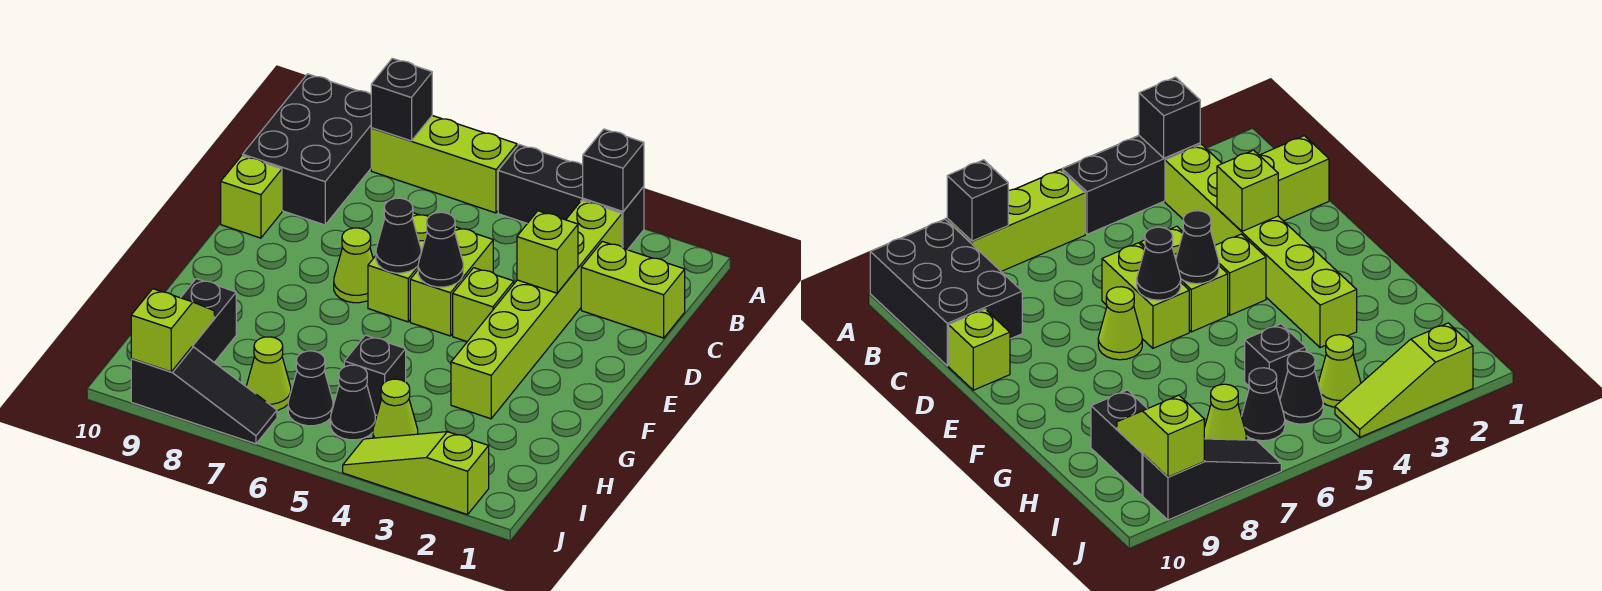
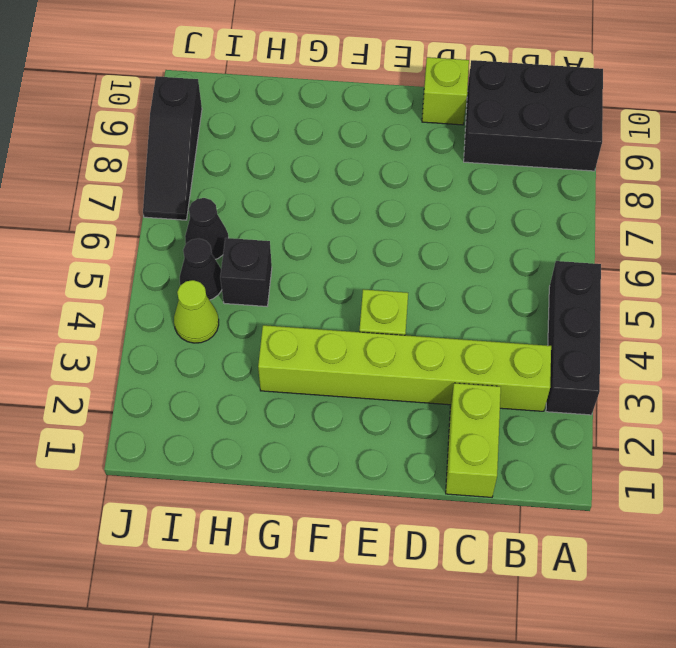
none -> lime 1x3 brick [371,116,517,213]
none -> lime 1x2 brick [410,227,493,336]
none -> lime 1x2 brick [368,213,429,322]

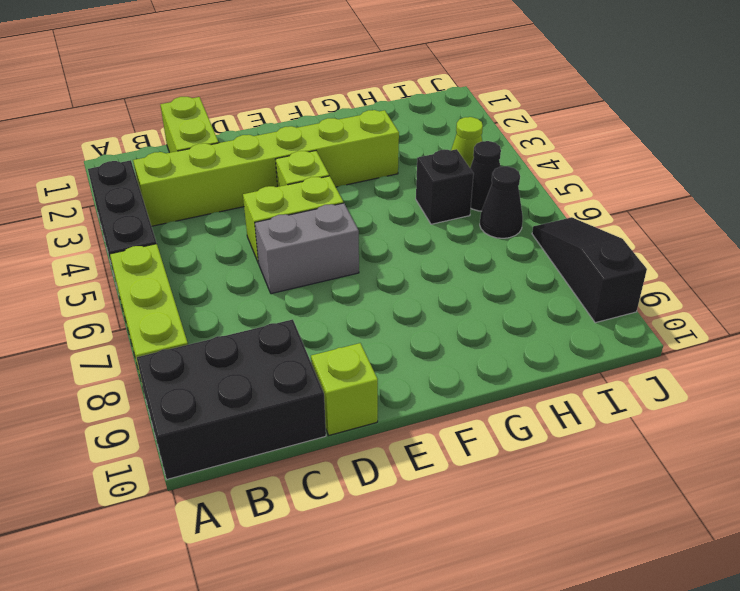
grey 1x2 brick [255,203,359,294] -> lime 1x2 brick [368,213,429,322]
none -> lime 1x1 cone [334,228,373,303]
none -> black 1x2 brick [181,279,236,362]
none -> lime 1x1 cone [246,337,291,410]

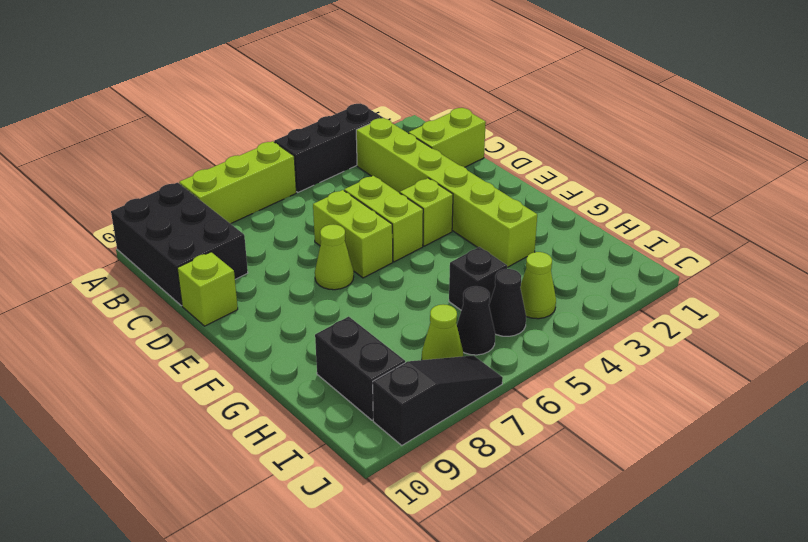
none -> lime 1x3 slope [343,432,489,515]
none -> black 1x1 brick [583,129,644,211]
none -> black 1x1 brick [371,58,432,141]

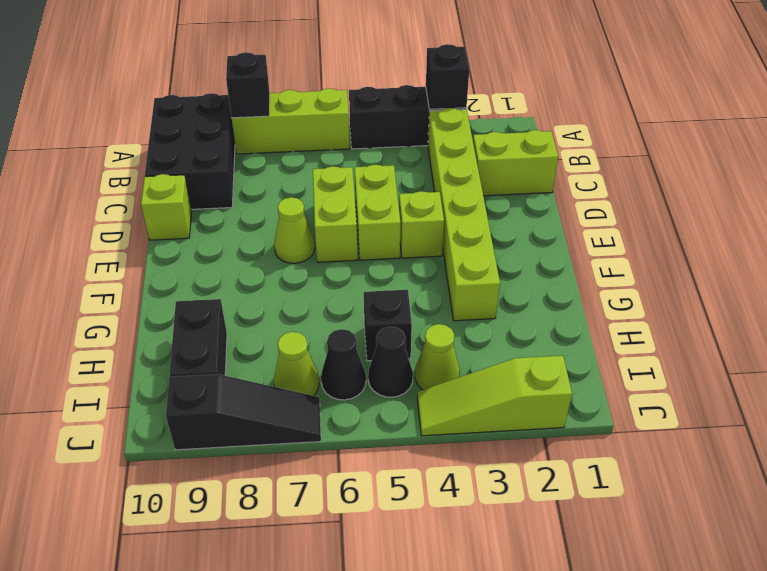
none -> lime 1x1 brick [517,211,578,293]
none -> black 1x1 cone [418,212,463,287]
none -> black 1x1 cone [376,198,421,273]

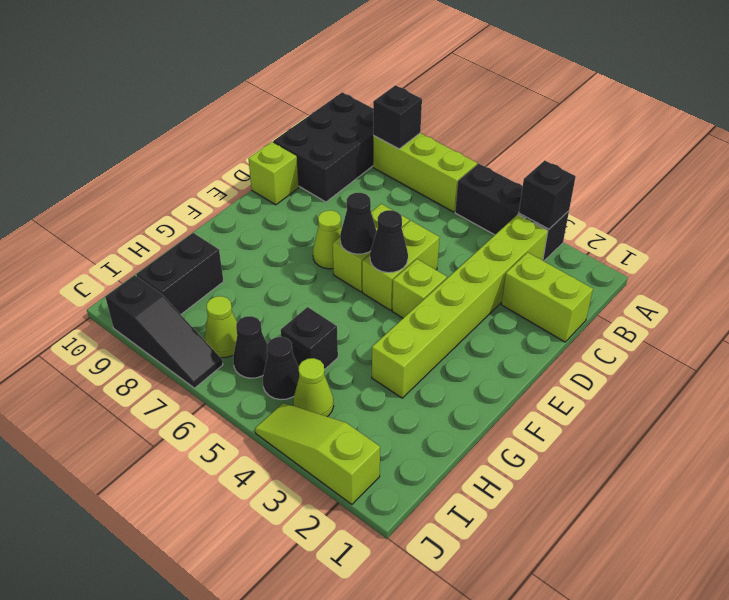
none -> lime 1x1 brick [517,211,578,293]
none -> lime 1x2 slope [131,289,214,372]

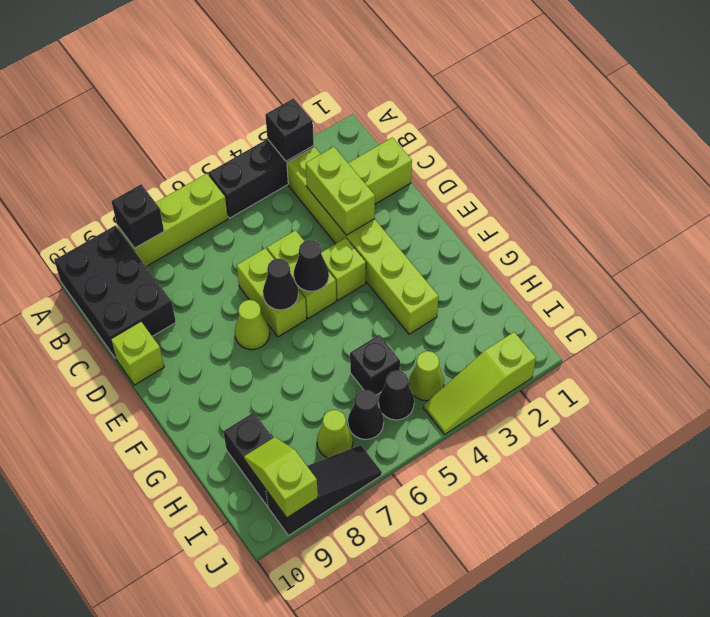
lime 1x2 brick [306,147,375,235] -> lime 1x1 brick [517,211,578,293]

